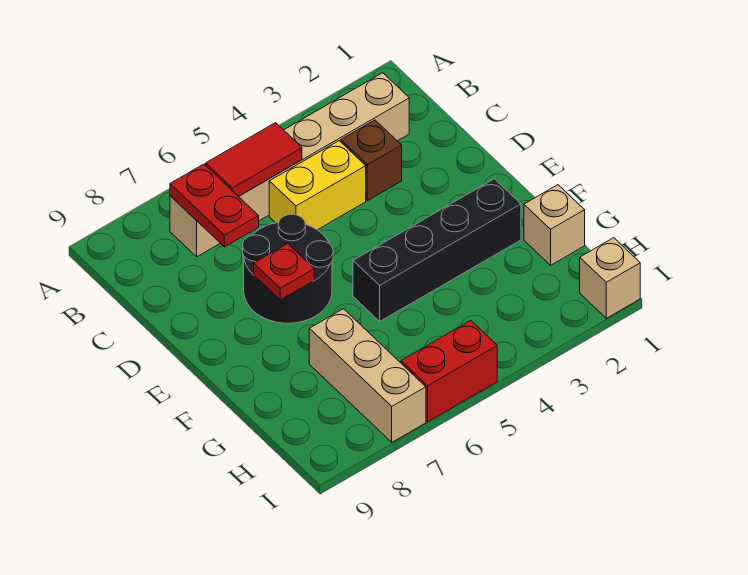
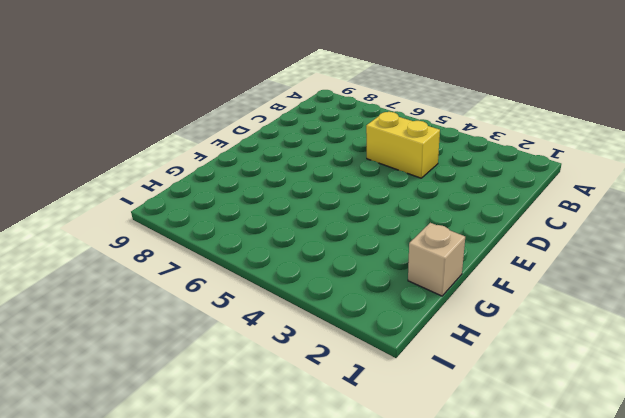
none -> tan 1x6 brick [170,73,409,257]
none -> brown 1x1 brick [341,120,402,201]
none -> black 2x2 round brick [243,214,333,323]

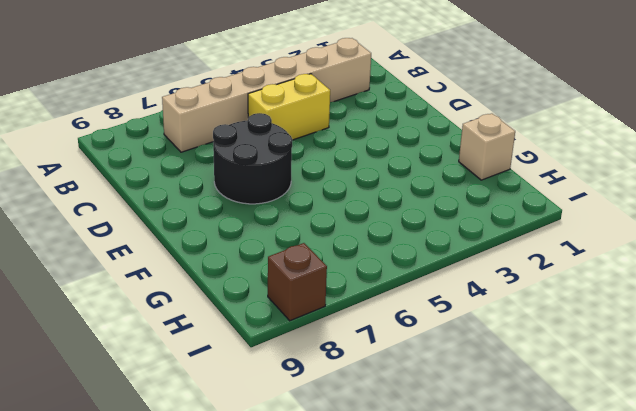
brown 1x1 brick [268,243,327,321] -> brown 1x1 brick moved to [341,120,402,201]
none -> black 1x4 brick [353,179,521,321]
none -> tan 1x3 brick [309,309,426,442]
none -> tan 1x1 brick [580,238,640,318]

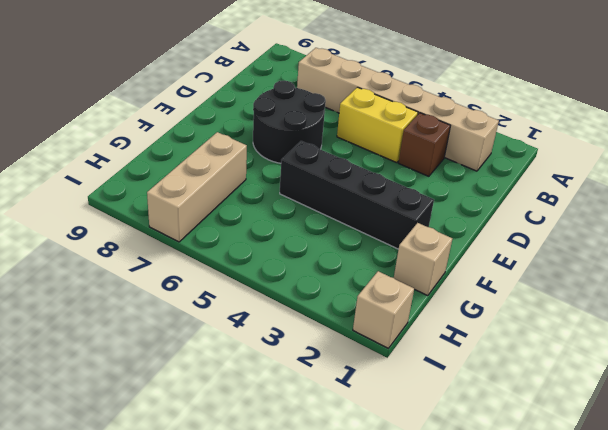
none -> red 1x2 brick [401,320,497,422]
none -> red 1x2 tile [206,123,302,196]
none -> red 1x2 plate [170,164,259,247]

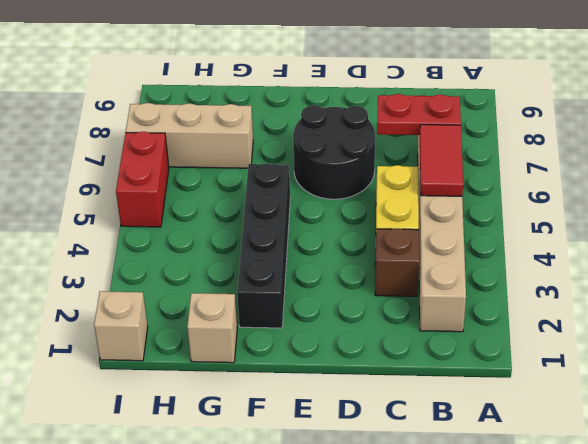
none -> red 1x1 plate [254,244,314,300]

